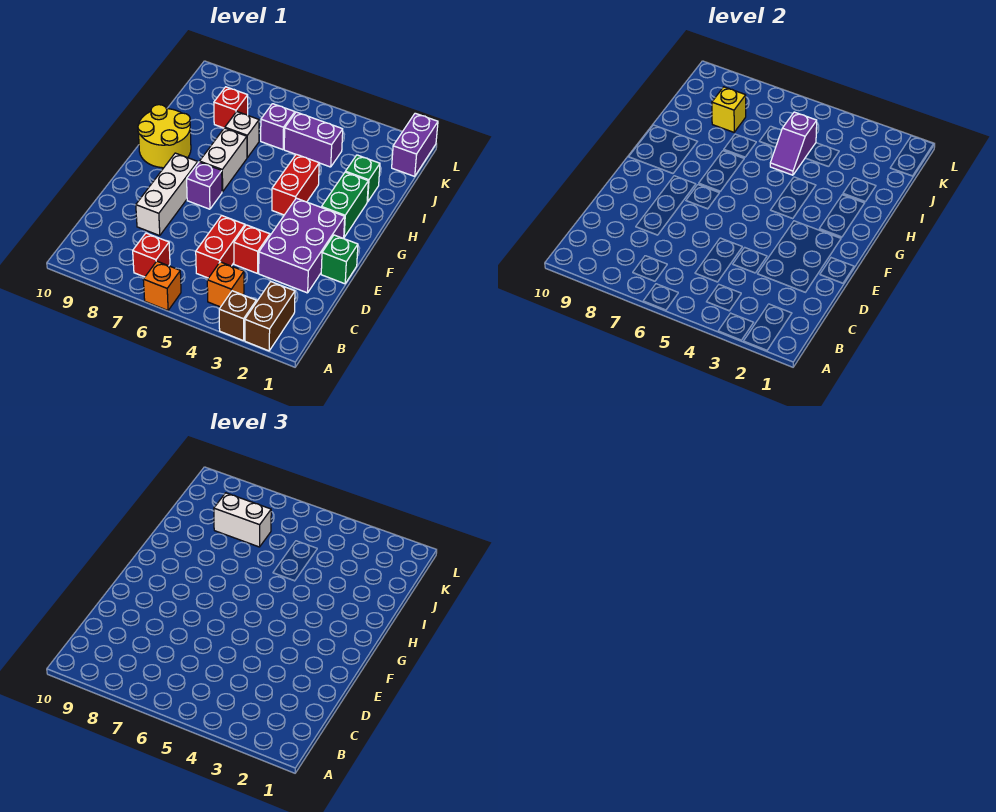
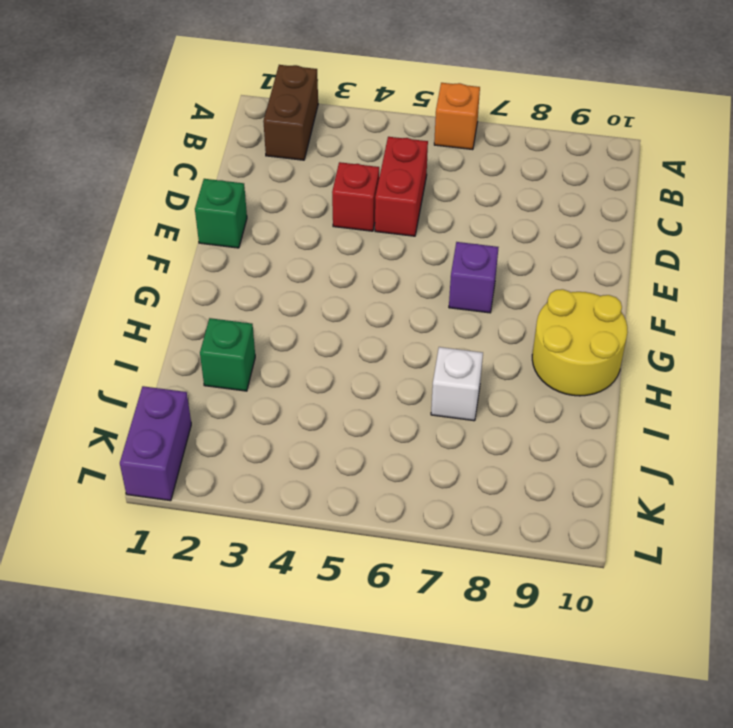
none -> brown 1x1 brick [219,291,256,341]
none -> orange 1x1 brick [207,262,244,307]
none -> red 1x1 brick [133,233,170,277]

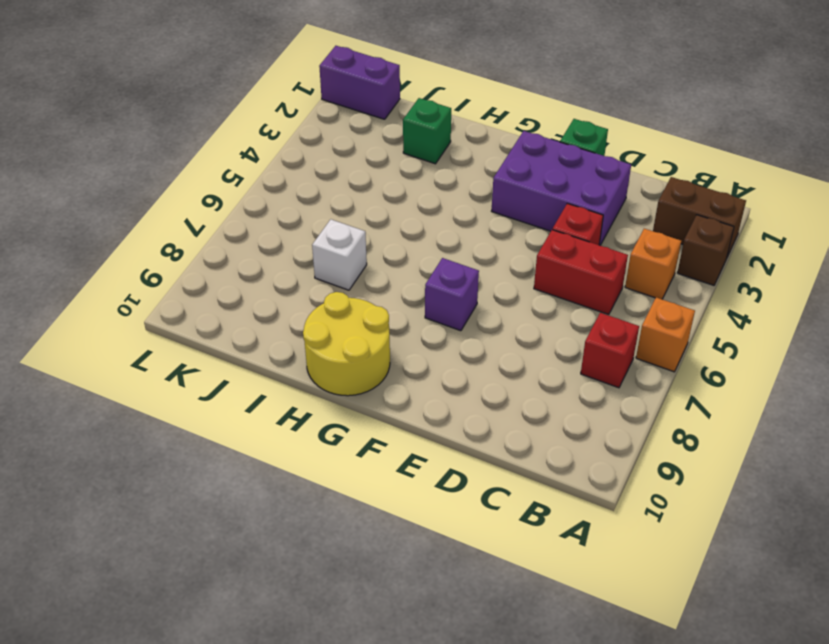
none -> white 1x3 brick [136,153,198,236]
none -> green 1x2 brick [322,172,368,237]
none -> red 1x2 brick [272,154,319,215]

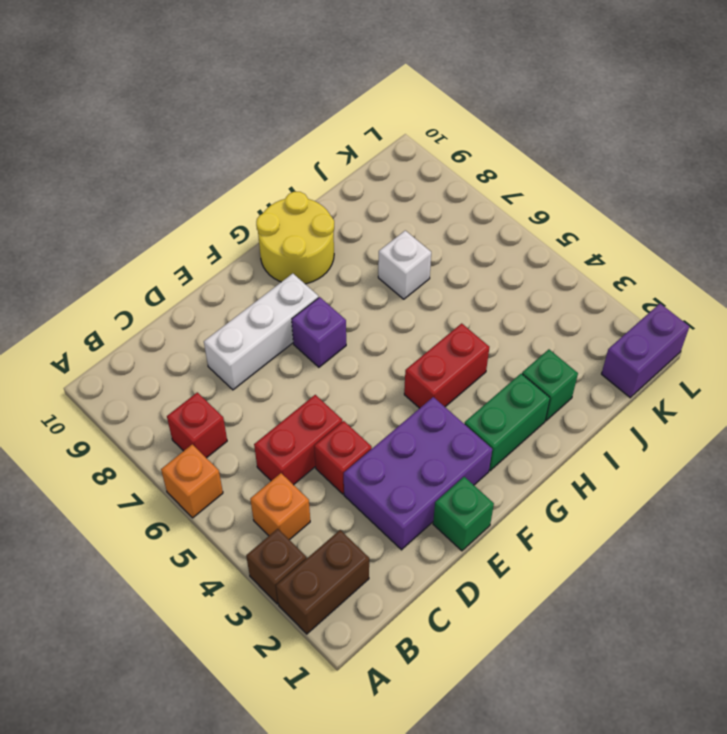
none -> white 1x2 brick [200,128,247,192]
none -> purple 1x2 brick [284,112,343,167]
none -> purple 1x1 brick [261,104,295,150]

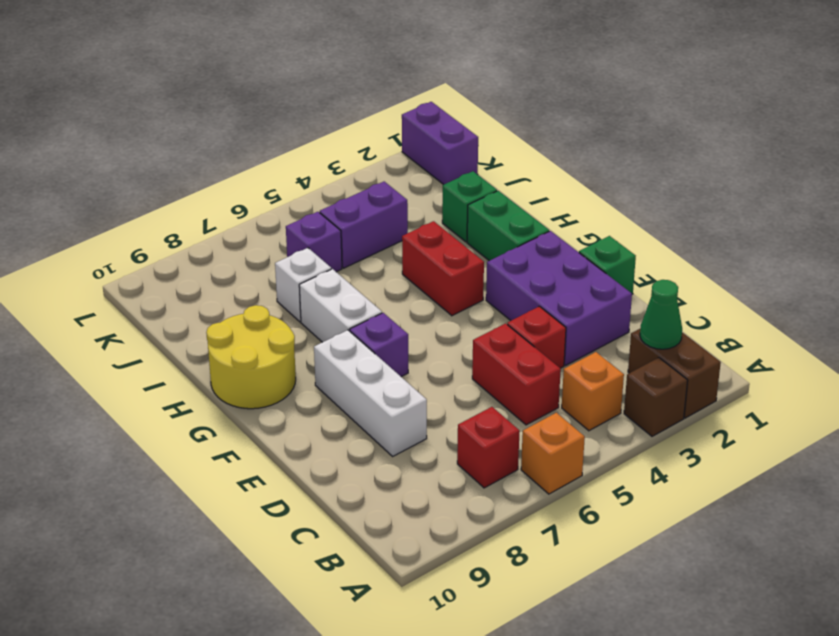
green 1x1 cone [640,280,682,349] -> none
none -> red 1x1 brick [214,87,248,128]
none -> purple 1x2 slope [770,112,817,175]
none -> yellow 1x1 brick [712,87,746,132]

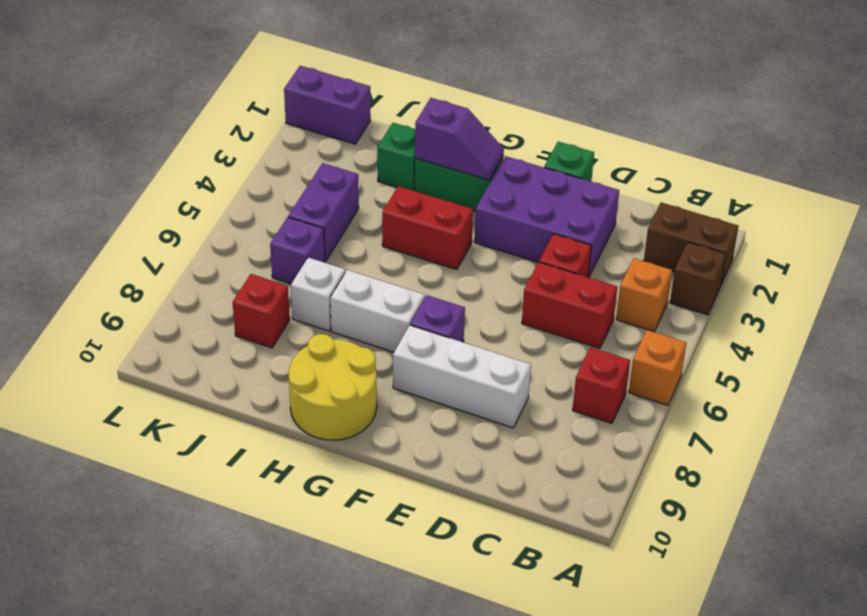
purple 1x2 slope [415,98,504,180] -> purple 1x2 slope moved to [770,112,817,175]
none -> yellow 1x1 brick [712,87,746,132]
none -> white 1x2 brick [214,493,271,547]

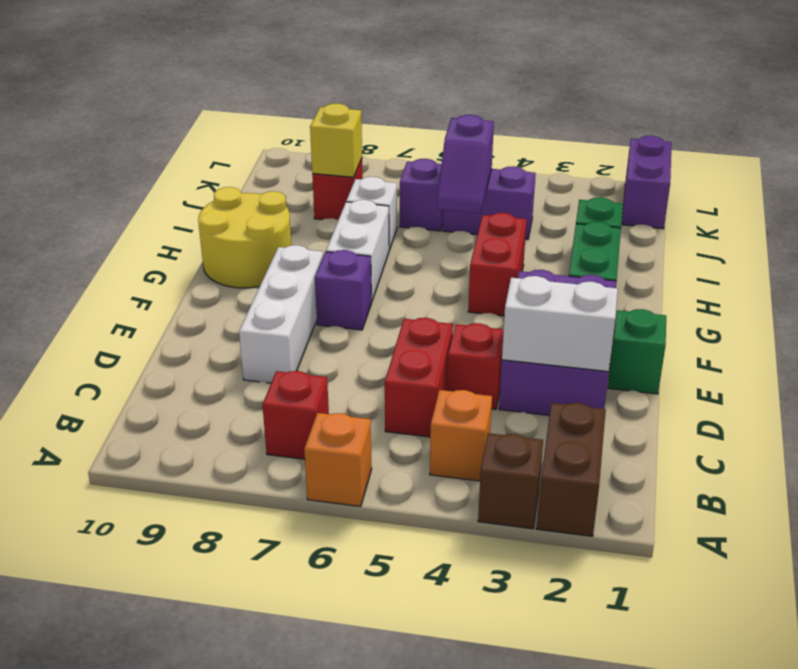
white 1x2 brick [502,276,618,372] -> white 1x2 brick moved to [214,493,271,547]

